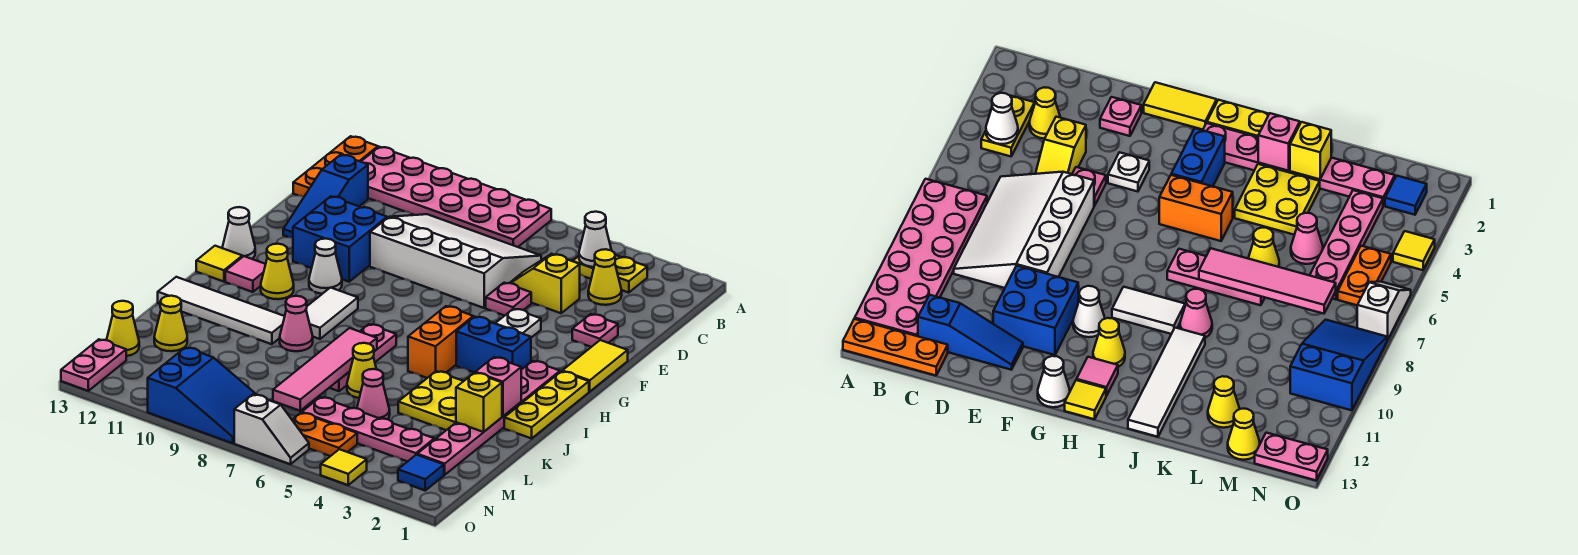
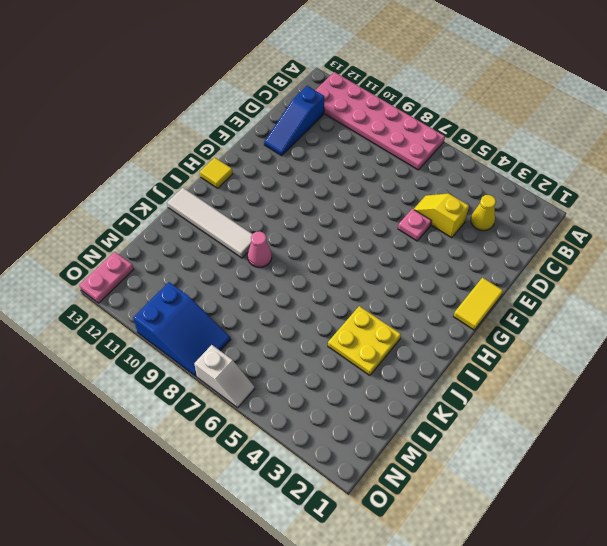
none -> orange 1x3 plate [293,136,378,197]
none -> yellow 1x2 plate [573,255,647,293]
none -> white 3x4 slope [370,214,541,308]
none -> pink 1x1 plate [572,314,618,347]

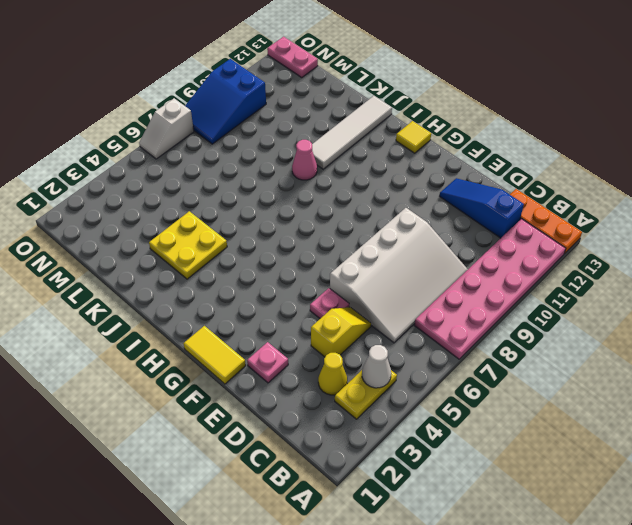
none -> blue 2x2 brick [293,196,387,282]
none -> white 1x1 plate [495,309,541,338]
none -> white 1x1 cone [309,239,342,294]
none -> white 1x1 cone [222,207,255,259]

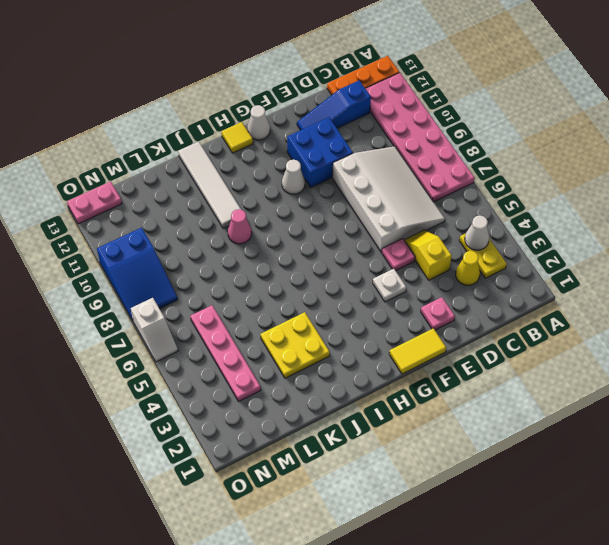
none -> yellow 1x3 plate [504,371,589,438]
none -> pink 1x6 plate [417,361,560,475]
none -> blue 1x2 brick [456,317,531,373]
none -> orange 1x2 brick [408,306,473,378]

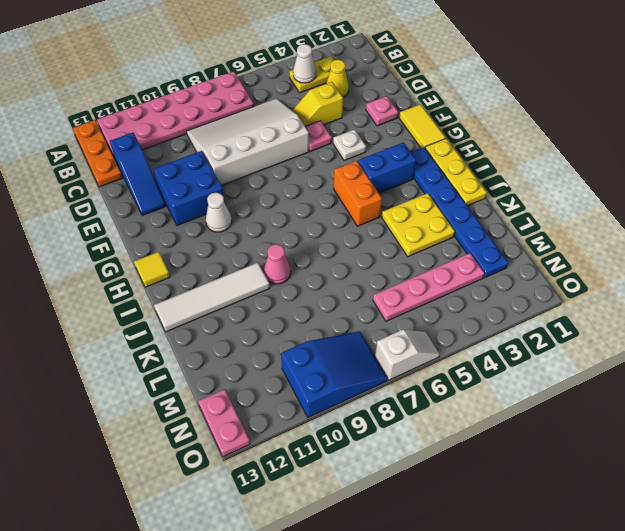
blue 1x6 plate [411,147,508,278] -> pink 1x6 plate [417,361,560,475]
none -> white 1x1 cone [222,207,255,259]
none -> white 1x2 tile [306,288,358,339]
none -> yellow 1x1 cone [261,244,294,299]
none -> pink 1x1 tile [225,256,266,292]

